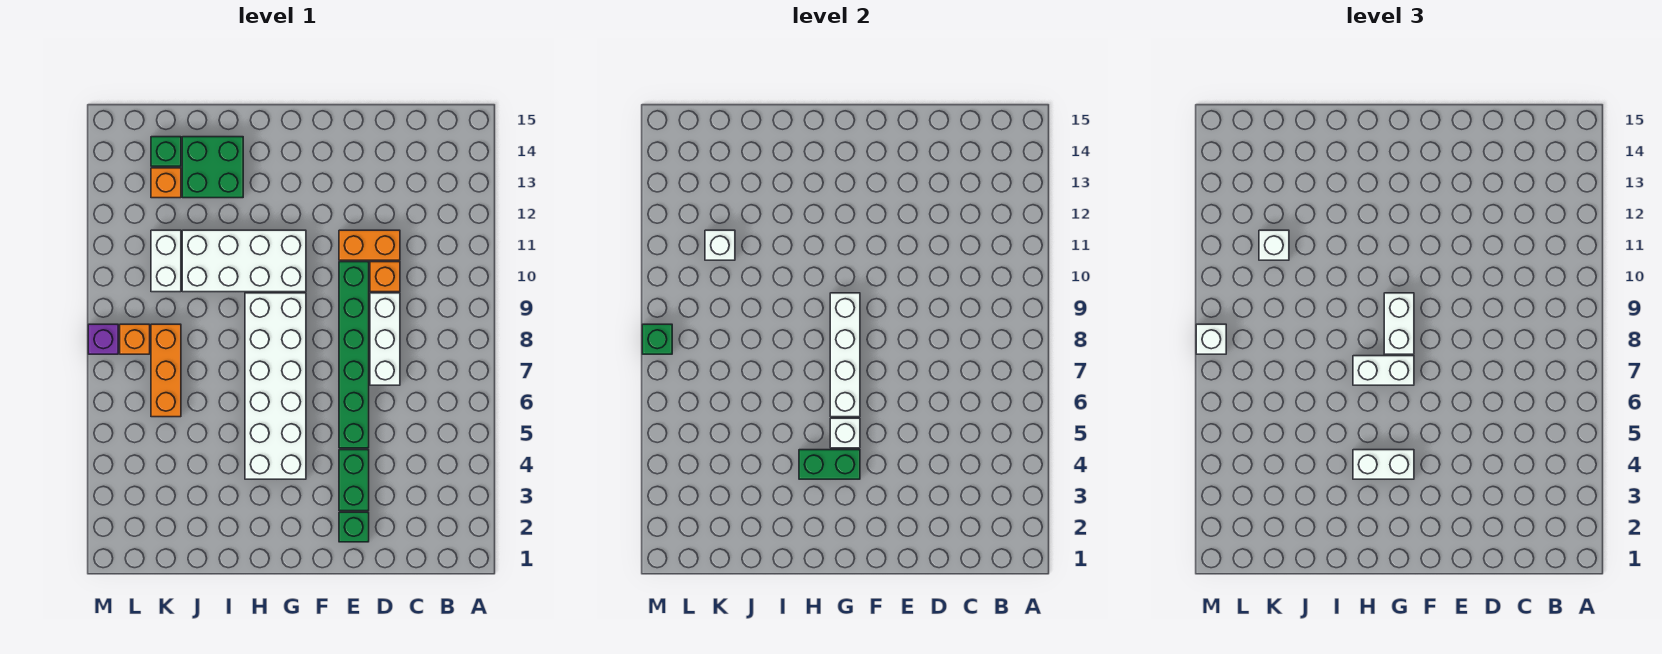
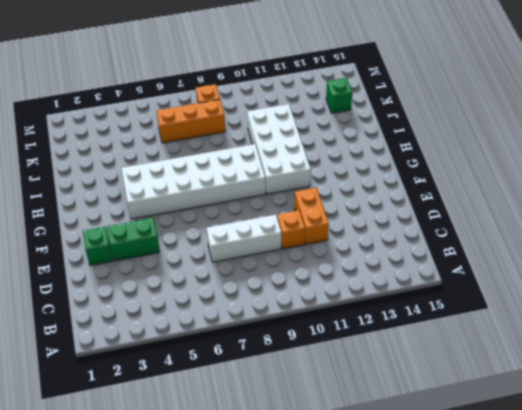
none -> green 1x6 brick [339,262,369,448]
none -> green 2x2 brick [182,137,243,198]
none -> white 1x2 brick [151,230,181,292]

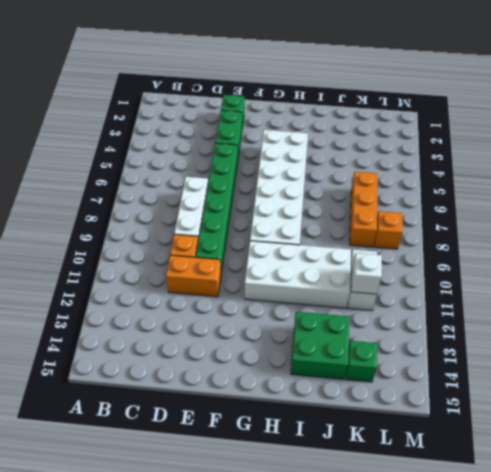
none -> orange 1x1 brick [151,168,181,198]
none -> purple 1x1 brick [88,324,118,354]
none -> green 1x2 brick [799,450,860,479]

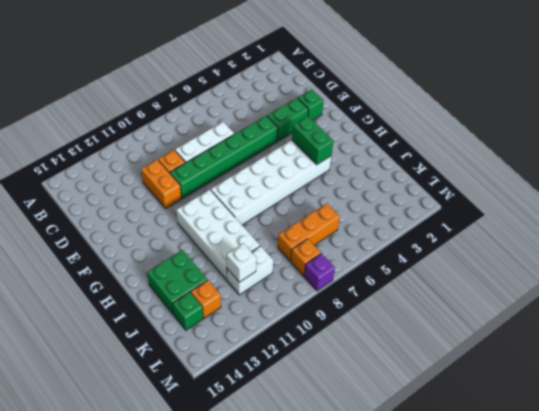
none -> white 1x1 brick [830,418,860,448]
none -> white 1x4 brick [830,293,860,417]
none -> green 1x1 brick [642,324,672,354]

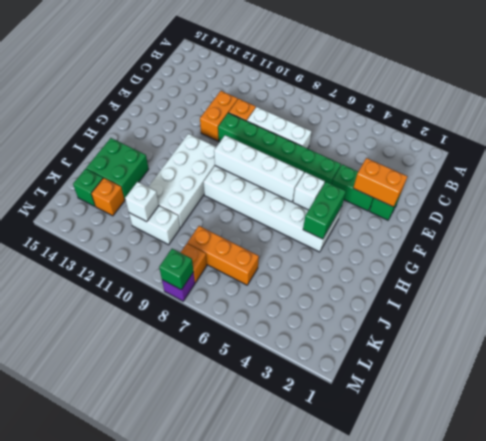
orange 1x2 brick [353,158,407,207] -> none
none -> white 1x2 brick [1353,450,1414,479]
none -> white 1x2 brick [1353,356,1414,385]
none -> white 1x2 brick [1384,293,1414,354]

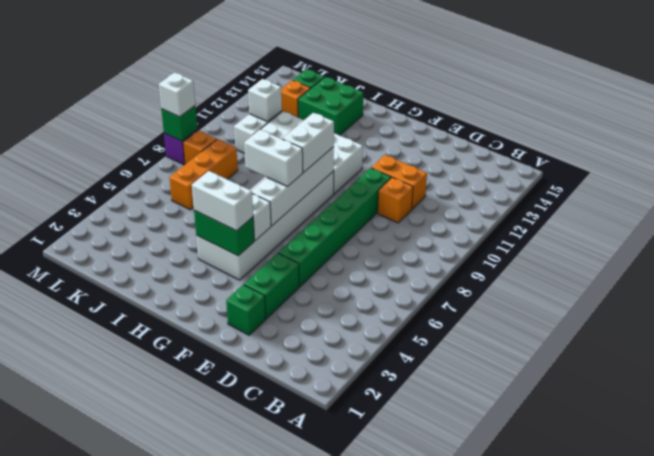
none -> white 1x3 brick [370,293,400,385]
none -> white 1x1 brick [1259,230,1289,260]

